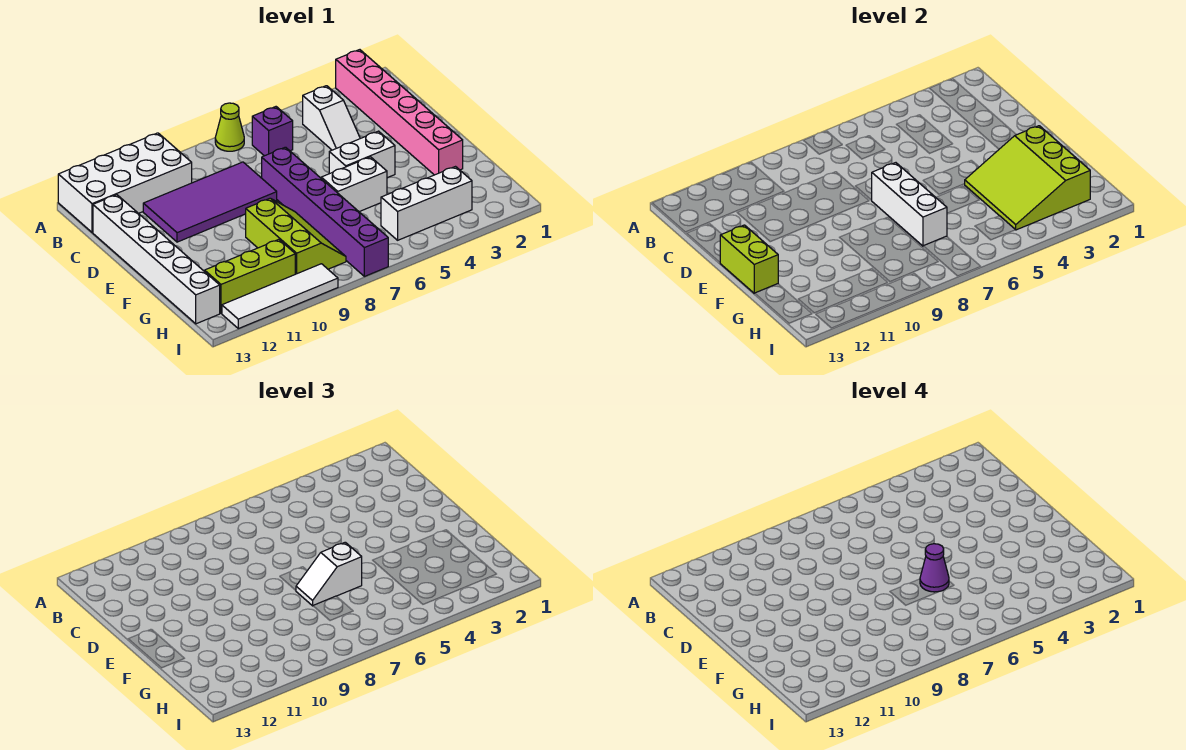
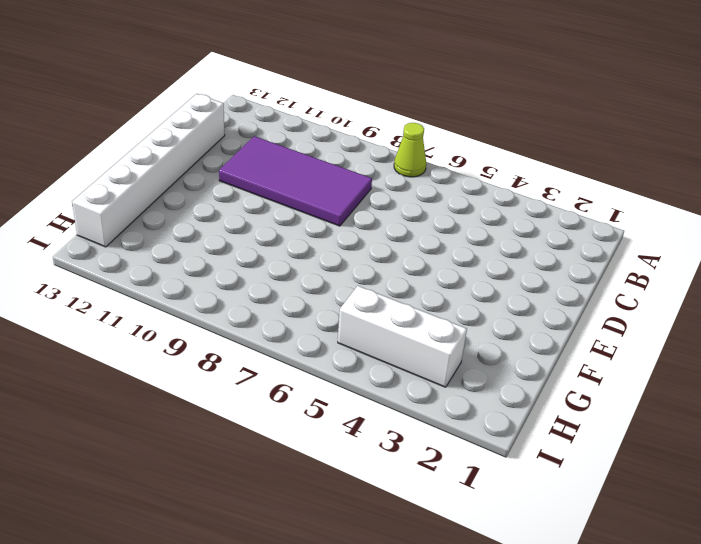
none -> pink 1x6 brick [336,50,463,175]
none -> white 2x4 brick [58,133,192,233]
none -> white 1x2 slope [303,86,360,150]

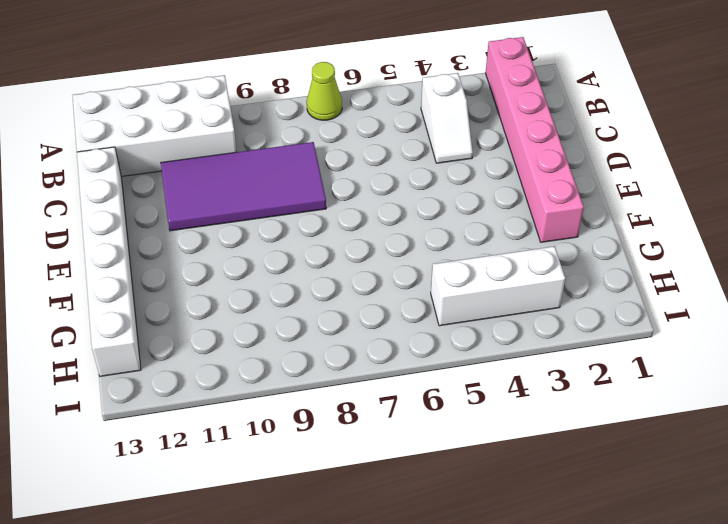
none -> purple 1x1 brick [252,107,293,156]
none -> purple 1x6 brick [262,147,388,276]
none -> white 1x2 brick [329,131,395,178]

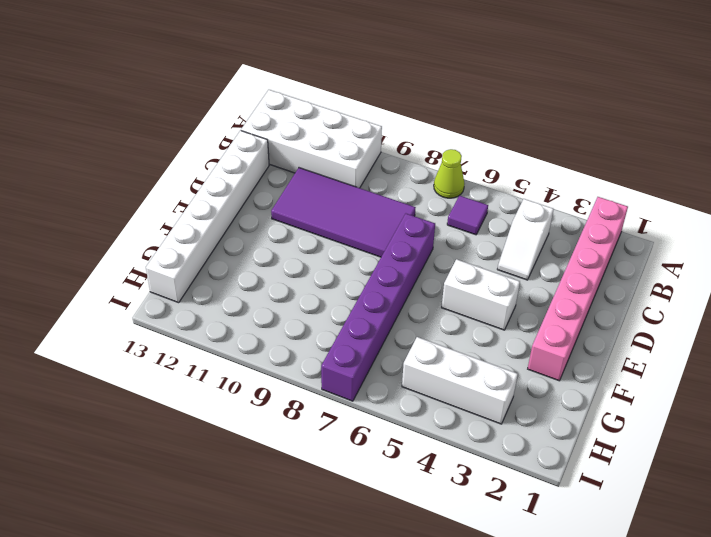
purple 1x1 tile [447,195,488,235] -> purple 1x1 brick [252,107,293,156]
none -> white 1x2 brick [321,157,387,212]
none -> lime 2x3 slope [246,198,346,274]
none -> lime 1x3 brick [205,240,295,313]

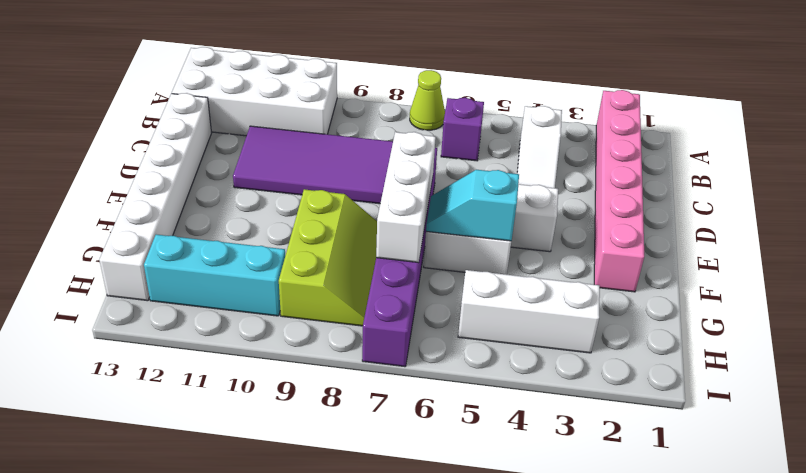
cyan 1x2 slope [426,170,519,241] -> none
cyan 1x3 brick [144,234,285,316] -> lime 1x3 brick [205,240,295,313]
none -> white 1x4 tile [222,264,338,329]
none -> lime 1x2 brick [720,225,778,293]
none -> lime 3x3 slope [965,126,1090,230]

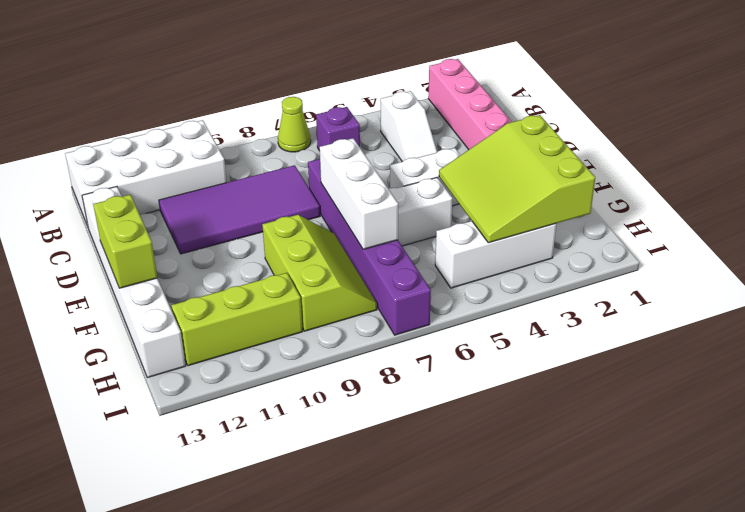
none -> white 1x4 tile [222,264,338,329]
none -> white 1x2 slope [296,542,362,606]
none -> purple 1x1 cone [920,544,949,592]

